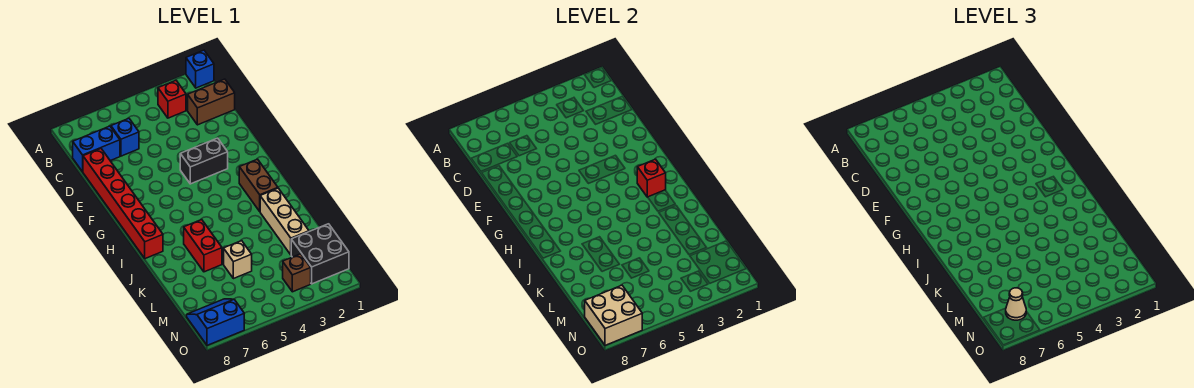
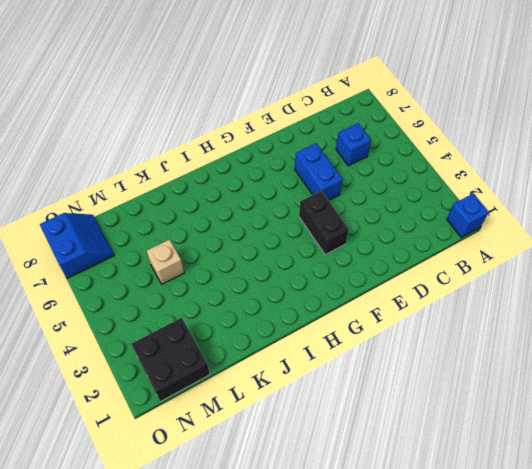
blue 1x2 brick [295,143,343,200] -> blue 1x2 brick moved to [73,126,120,172]
none -> red 1x1 brick [158,81,186,118]
none -> brown 1x2 brick [188,79,235,125]
none -> red 1x6 brick [83,149,163,259]

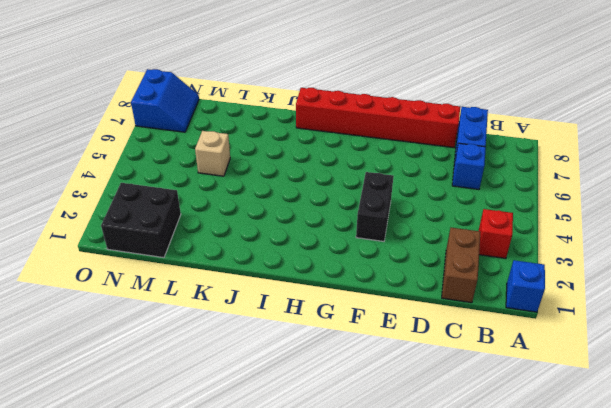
none -> brown 1x2 brick [239,159,278,211]
none -> tan 1x3 brick [260,188,309,255]
none -> red 1x2 brick [184,220,222,272]

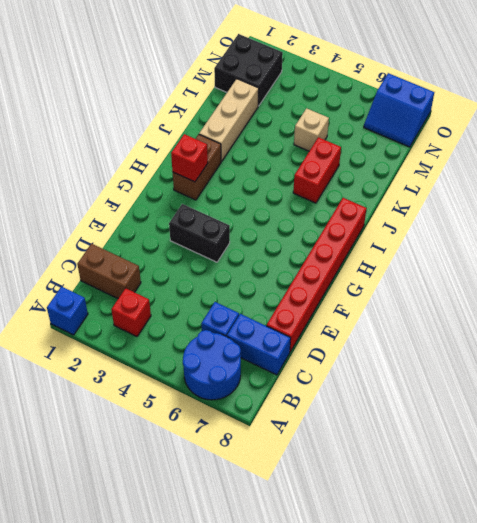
blue 2x2 round brick [183,330,241,400] -> none
none -> brown 1x1 brick [283,254,311,292]
none -> tan 2x2 brick [585,285,642,345]
none -> tan 1x1 cone [1006,288,1026,320]

